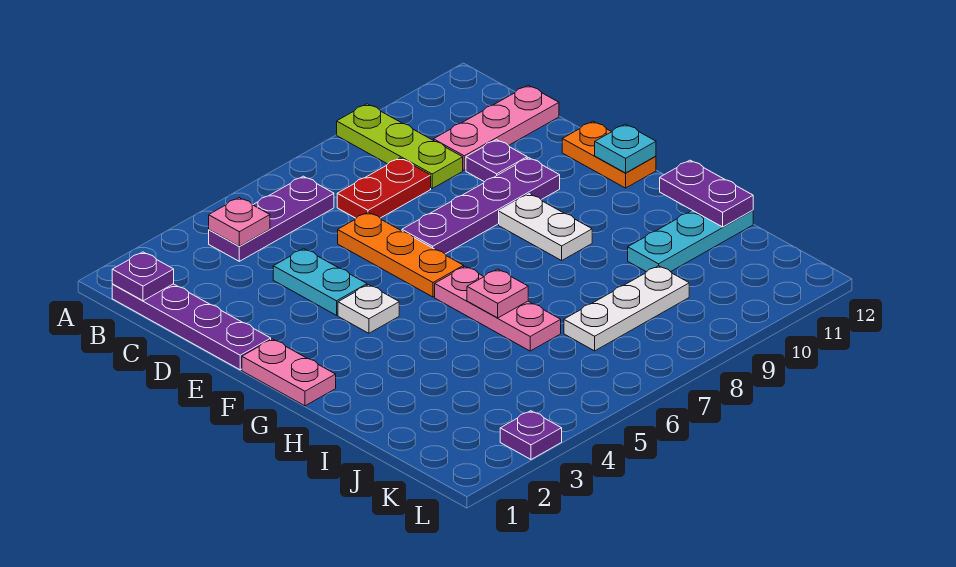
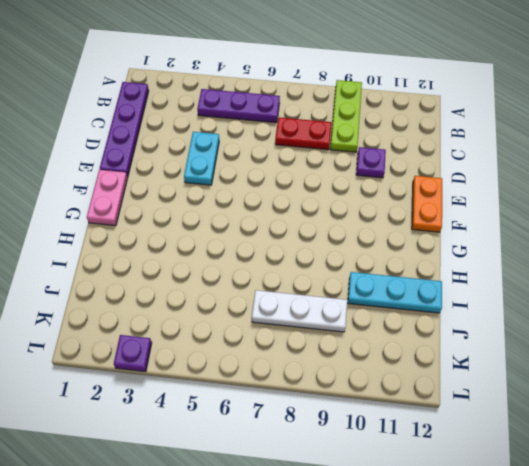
none -> pink 1x3 plate [433,85,559,170]
none -> orange 1x3 plate [338,212,464,297]
none -> purple 1x4 plate [402,158,560,254]

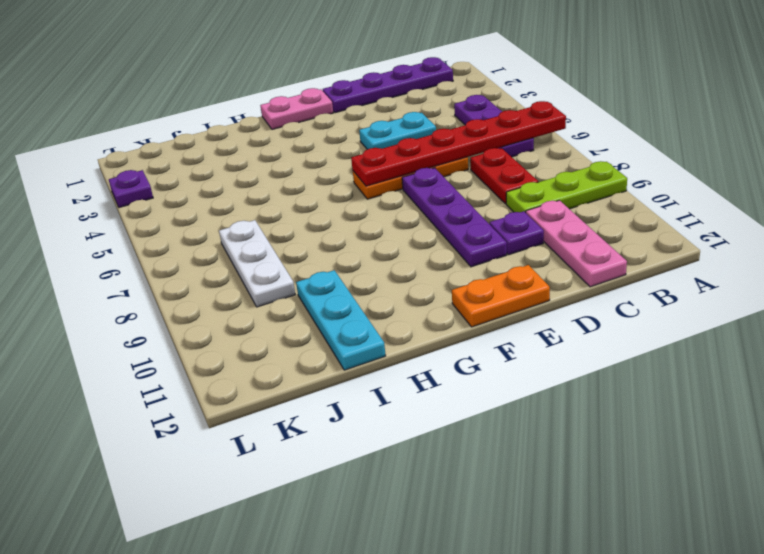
red 1x6 plate [351,101,566,186] -> none
none -> white 1x1 plate [338,285,399,333]
none -> white 1x2 plate [499,194,592,260]
none -> pink 1x3 plate [435,266,561,351]

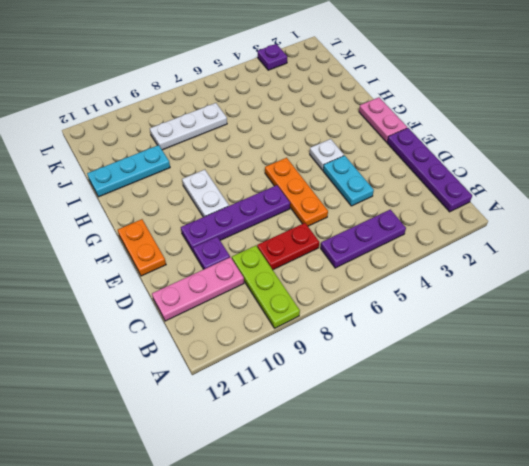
none -> pink 1x3 plate [435,266,561,351]
none -> purple 1x1 plate [112,252,174,301]
none -> pink 1x1 plate [209,198,270,246]

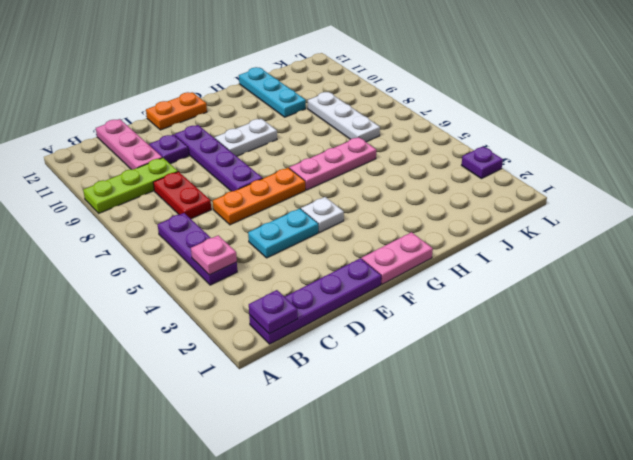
none -> cyan 1x1 plate [595,124,656,173]
none -> pink 1x1 plate [467,269,528,318]
none -> purple 1x2 plate [660,160,753,227]

